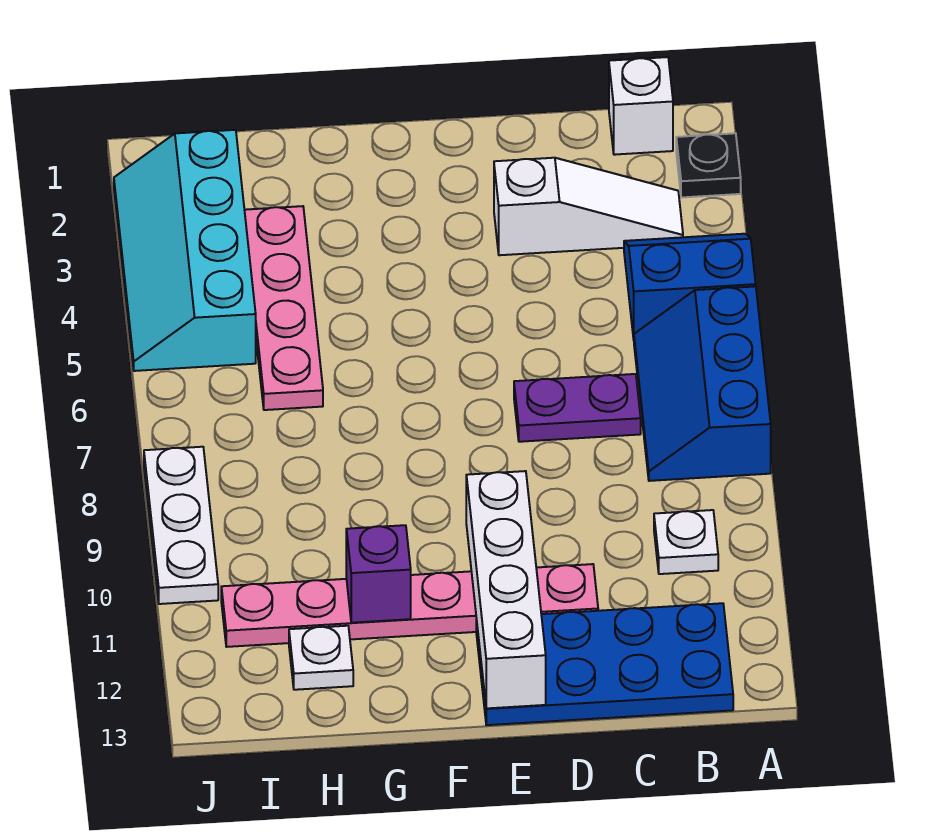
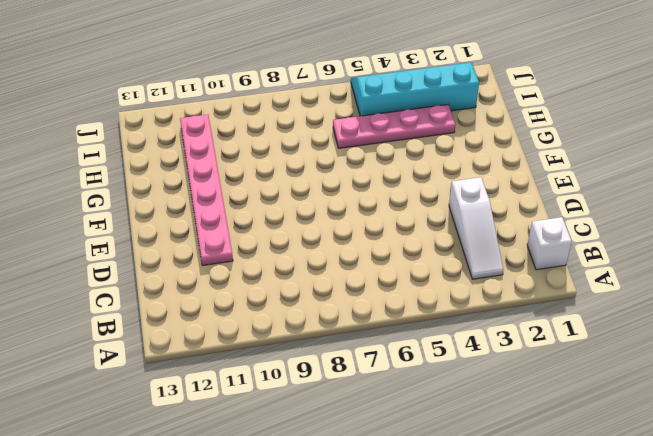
none -> black 1x1 plate [676,133,741,197]
none -> blue 2x2 slope [624,234,756,339]
none -> blue 2x3 slope [634,286,771,481]

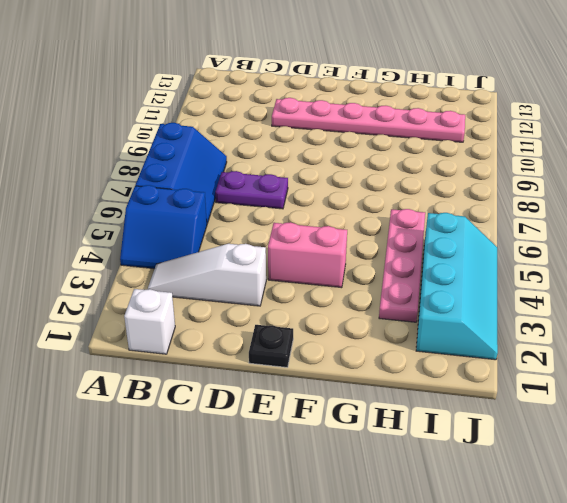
black 1x1 plate [249,325,293,367] -> black 1x1 plate moved to [676,133,741,197]
pink 1x2 brick [268,222,347,288] -> none
none -> white 1x1 plate [654,510,718,574]
none -> blue 2x4 plate [476,603,733,725]
none -> white 1x1 plate [289,626,353,690]

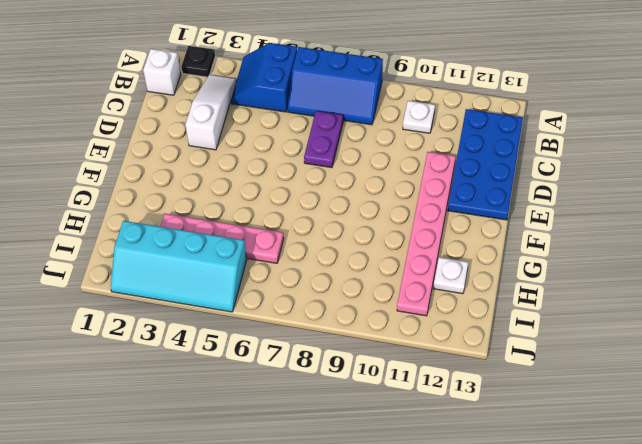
none -> white 1x3 plate [144,447,218,604]
none -> white 1x4 brick [466,471,546,708]
none -> purple 1x1 brick [346,525,411,623]

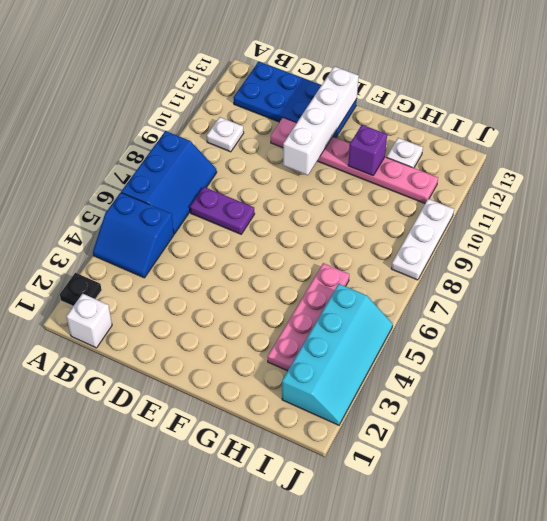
none -> white 1x3 slope [494,158,683,255]

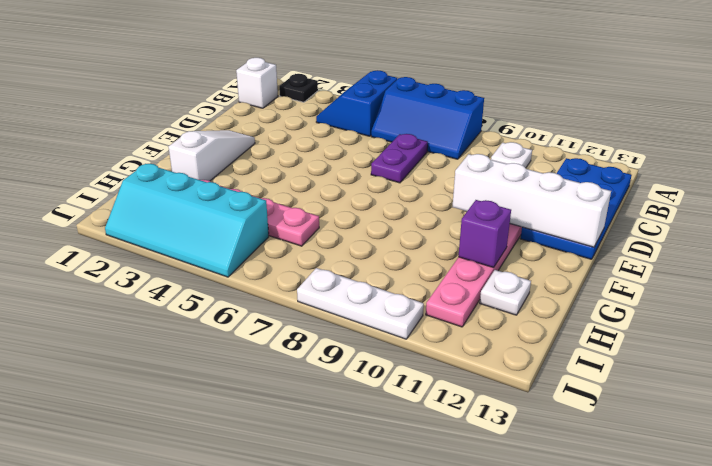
white 1x3 slope [169,130,255,181] -> white 1x3 slope moved to [494,158,683,255]

